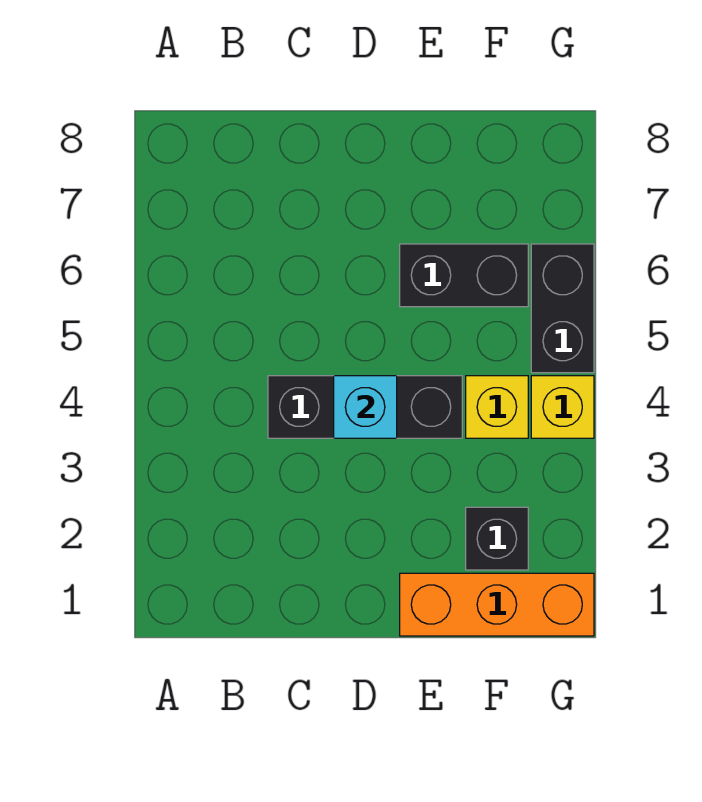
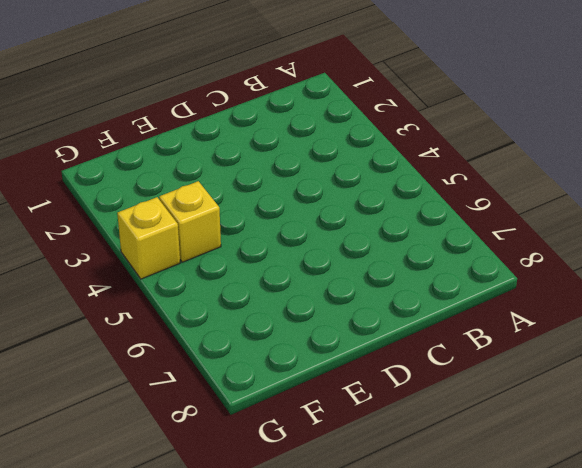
none -> black 1x3 brick [268,376,462,438]
none -> orange 1x3 brick [400,573,594,636]

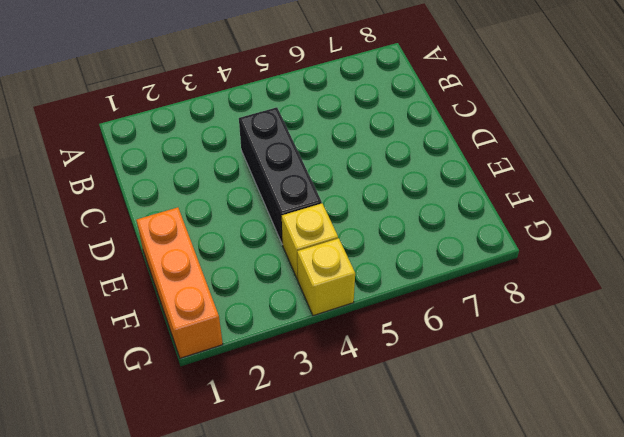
none -> black 1x2 brick [400,244,528,307]
none -> black 1x1 brick [466,507,528,570]

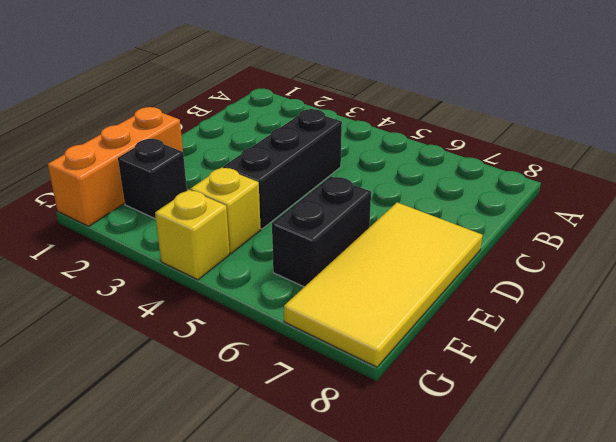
yellow 2x4 tile [284,203,483,367] -> none
none -> black 1x2 brick [531,244,594,373]
none -> cyan 1x1 brick [334,376,397,438]

